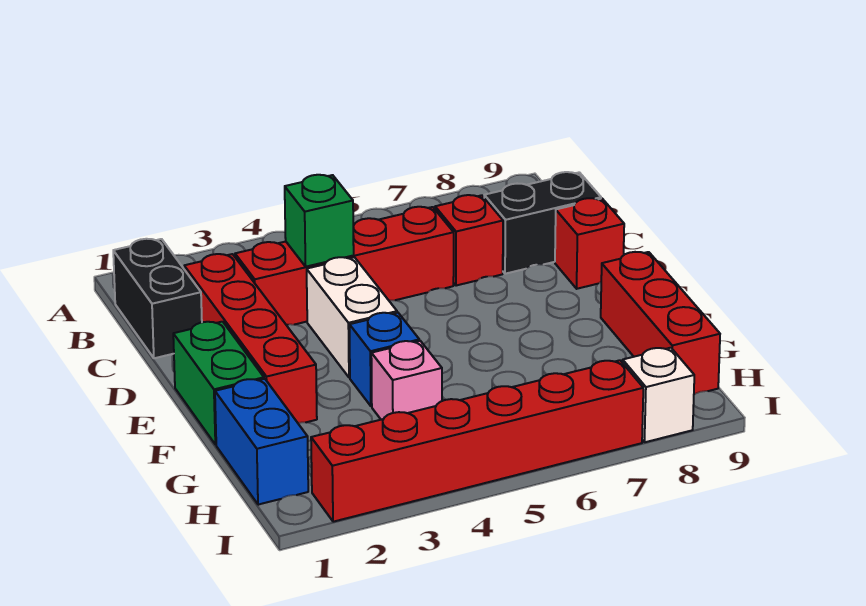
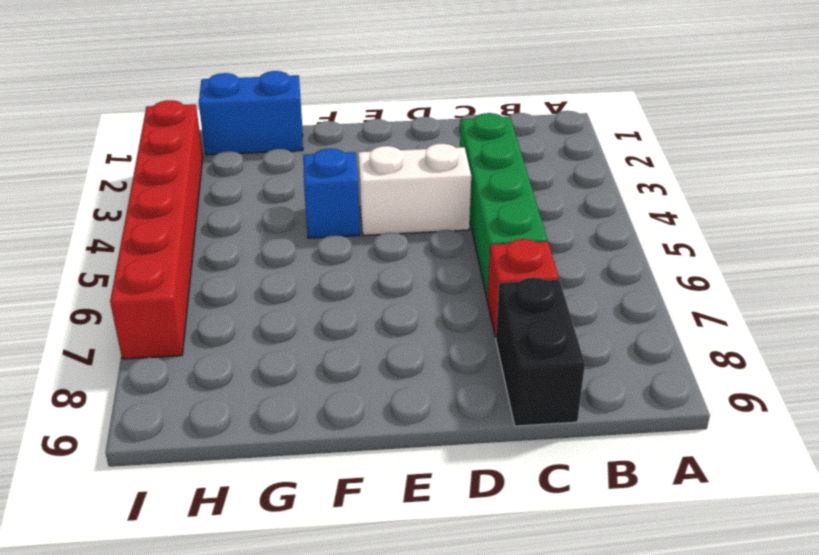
green 1x4 brick [460,113,547,297] -> red 1x4 brick [235,207,454,325]
none -> black 1x2 brick [113,239,202,358]
none -> red 1x4 brick [184,254,317,423]
none -> red 1x1 brick [555,198,624,289]

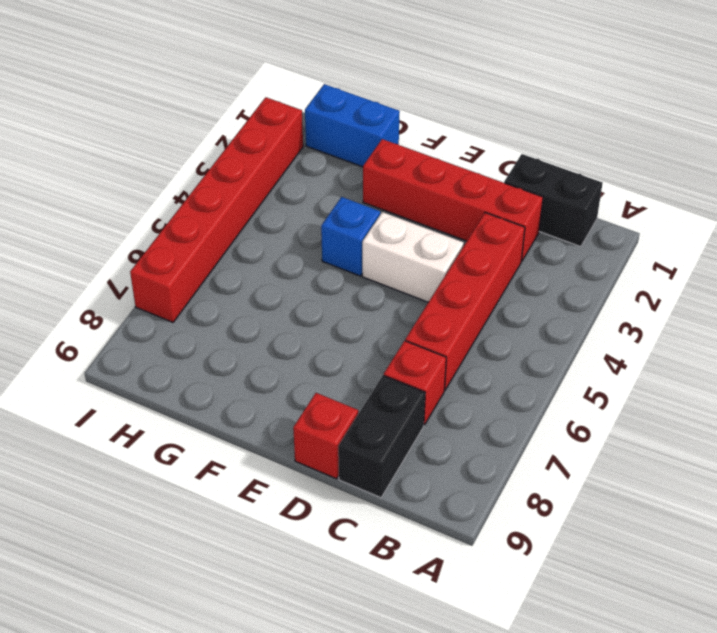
none -> green 1x2 brick [173,322,264,445]
none -> red 1x3 brick [601,252,720,395]
none -> pink 1x1 brick [371,341,442,420]

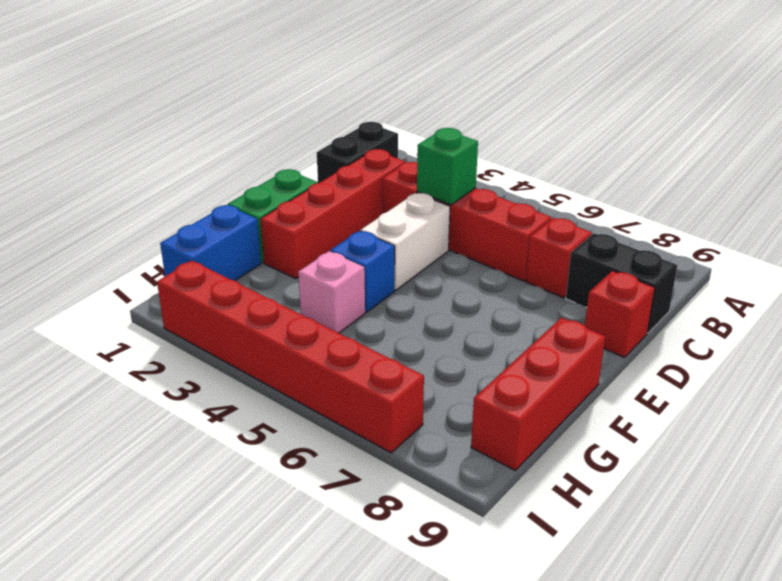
none -> white 1x1 brick [623,348,694,442]

